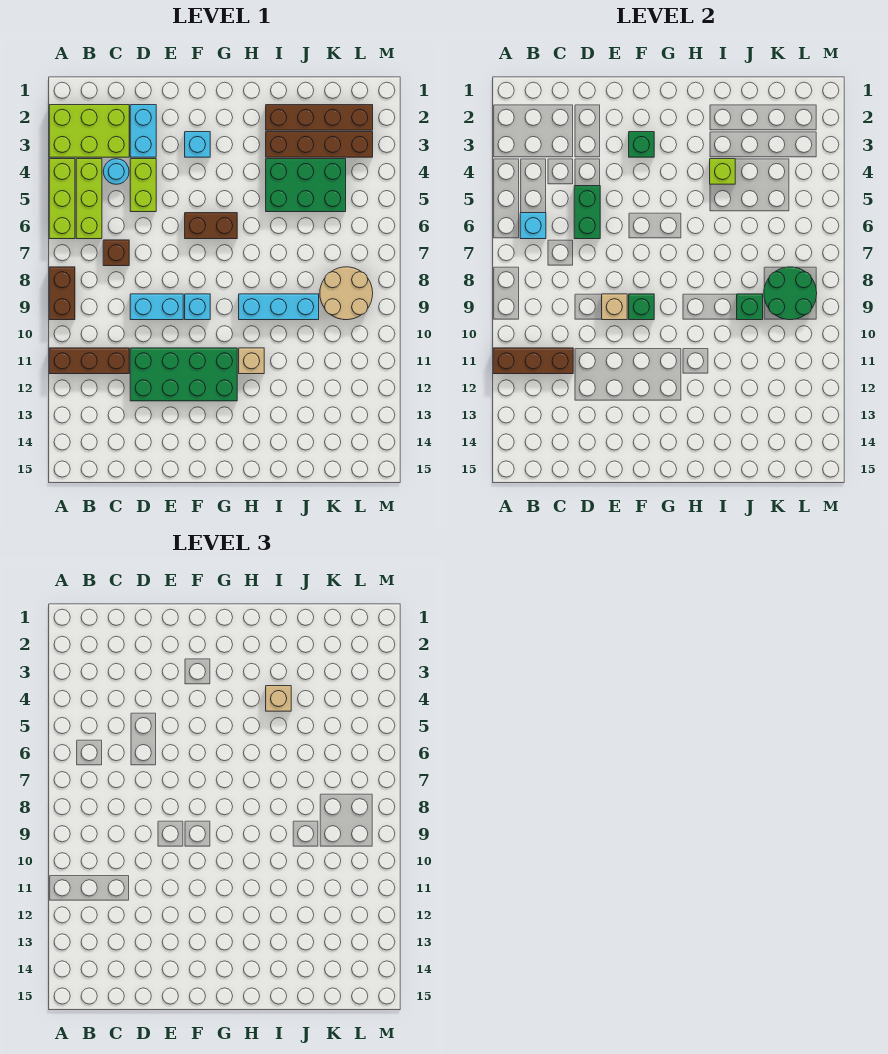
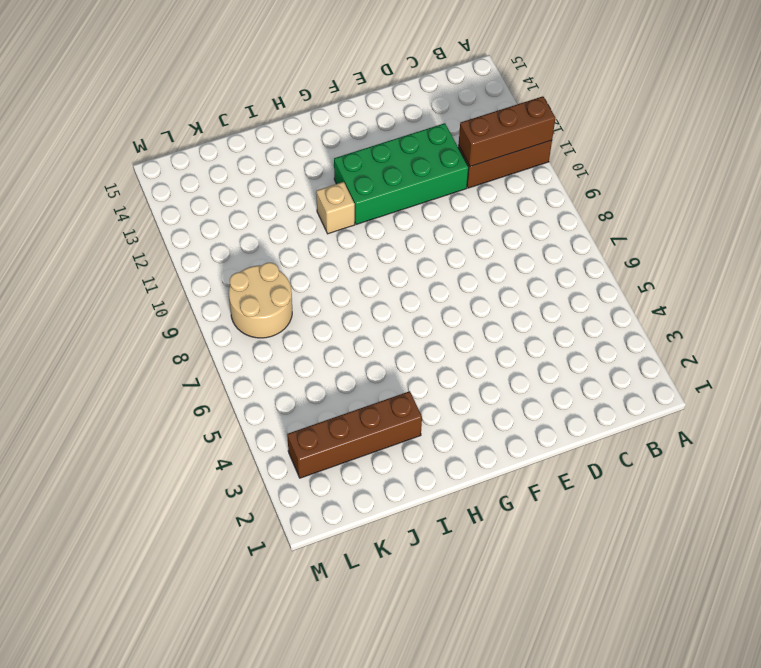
none -> lime 2x3 brick [49,105,129,157]
none -> lime 1x3 brick [49,159,75,239]
none -> brown 1x2 brick [49,267,75,320]
none -> lime 1x3 brick [76,159,102,239]

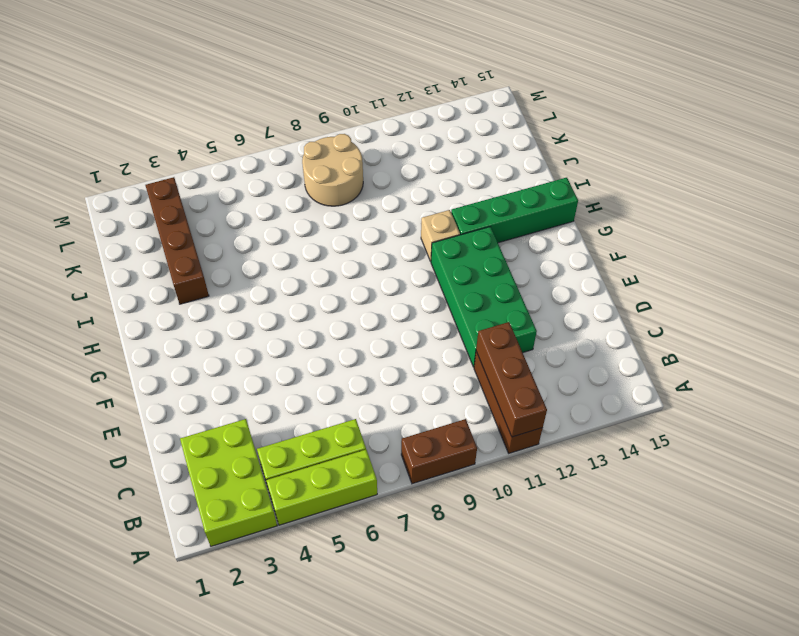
green 1x4 brick [451,178,578,243] -> none
none -> cyan 1x1 round brick [103,159,129,184]
none -> brown 1x1 brick [103,240,129,266]
none -> cyan 1x2 brick [130,105,156,157]
none -> lime 1x2 brick [130,159,156,212]

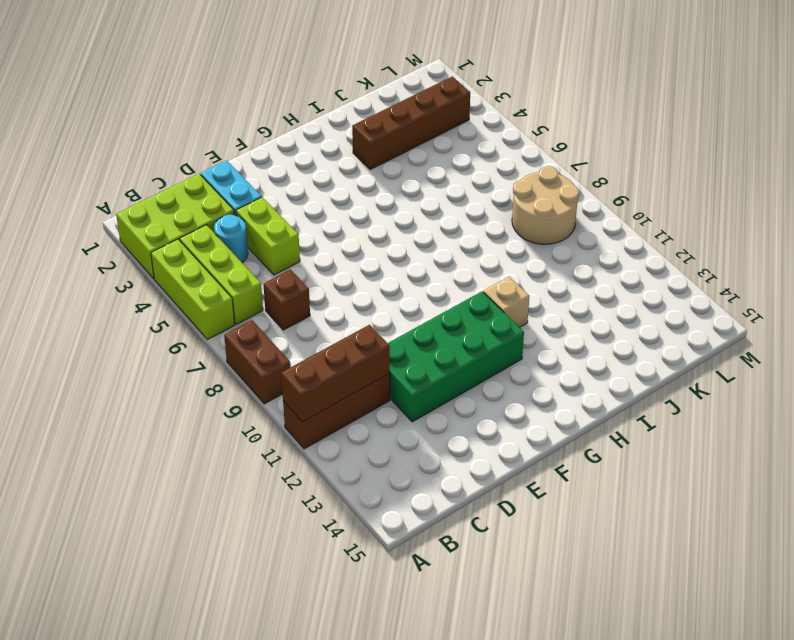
none -> cyan 1x2 brick [130,294,183,320]
none -> cyan 1x1 brick [185,132,210,157]
none -> brown 1x2 brick [185,213,237,239]
none -> cyan 1x1 brick [185,294,210,320]

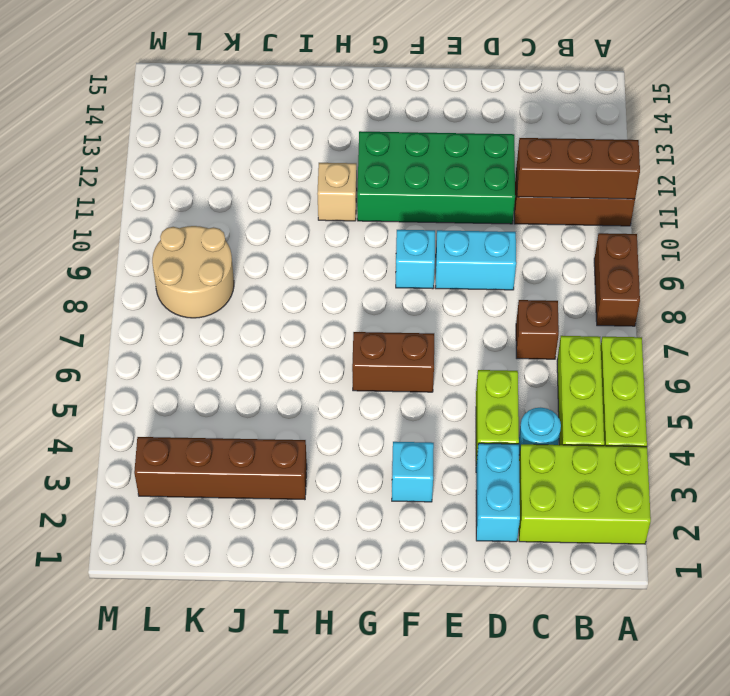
none -> cyan 1x3 brick [239,294,319,320]
none -> brown 1x4 brick [266,105,373,130]
none -> green 2x3 brick [266,159,346,212]
none -> cyan 1x1 brick [520,213,546,239]

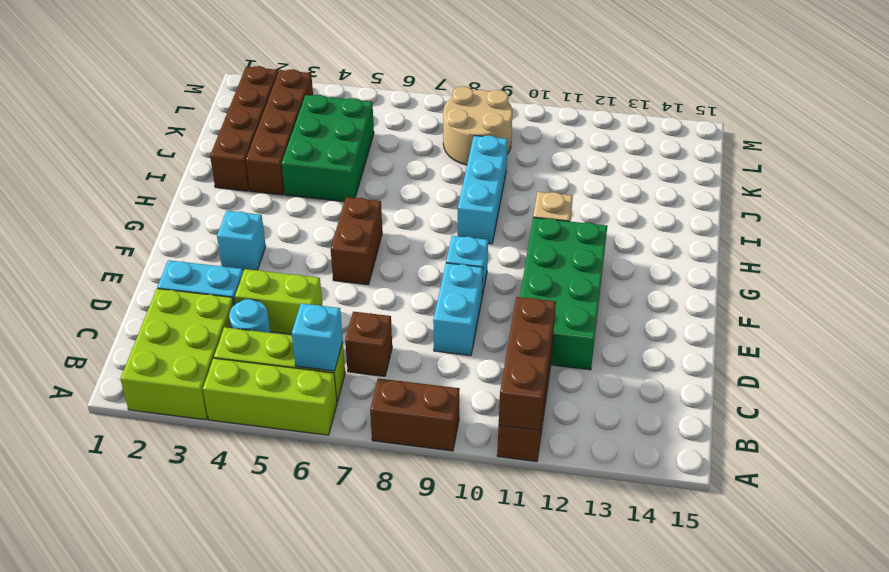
none -> green 1x2 brick [574,186,600,239]
none -> tan 1x1 brick [602,294,627,320]
none -> green 1x1 brick [629,132,654,157]
none -> green 1x1 brick [629,294,654,320]

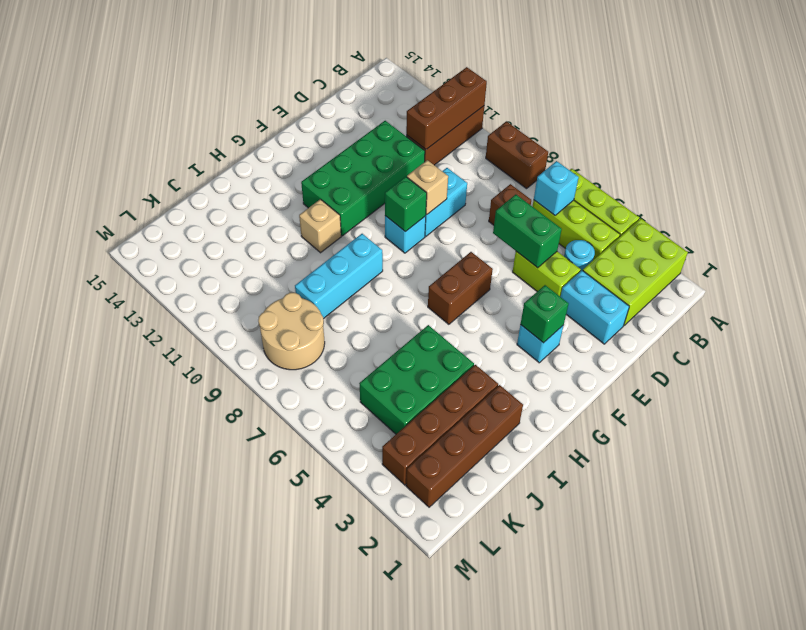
none -> lime 1x1 brick [710,159,735,184]
none -> green 1x1 brick [737,294,763,320]
none -> green 2x2 round brick [764,267,817,320]
none -> tan 1x1 brick [266,686,291,711]

